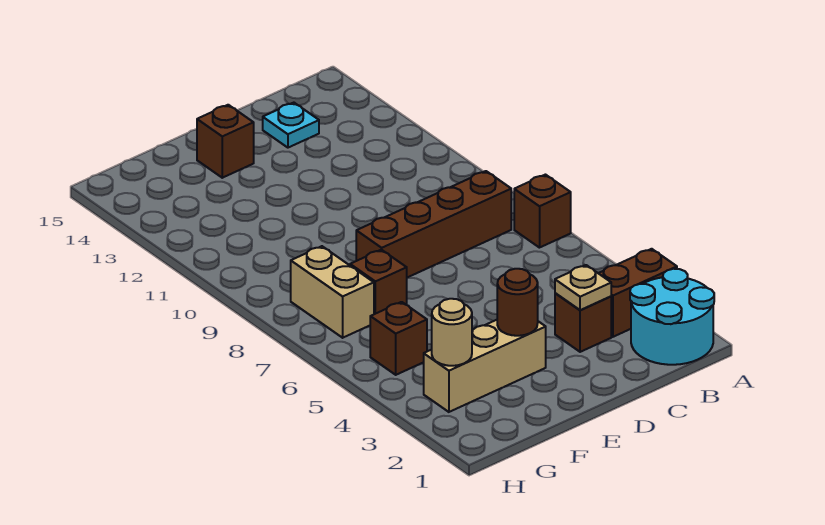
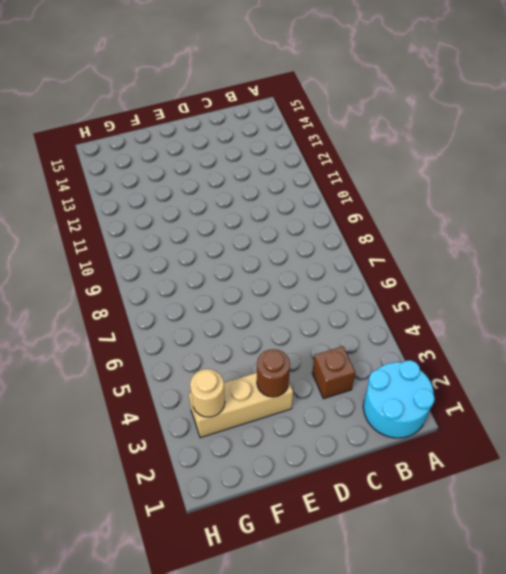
none -> brown 1x2 brick [598,249,677,337]
none -> brown 1x1 brick [514,175,571,248]
none -> brown 1x4 brick [356,171,511,278]

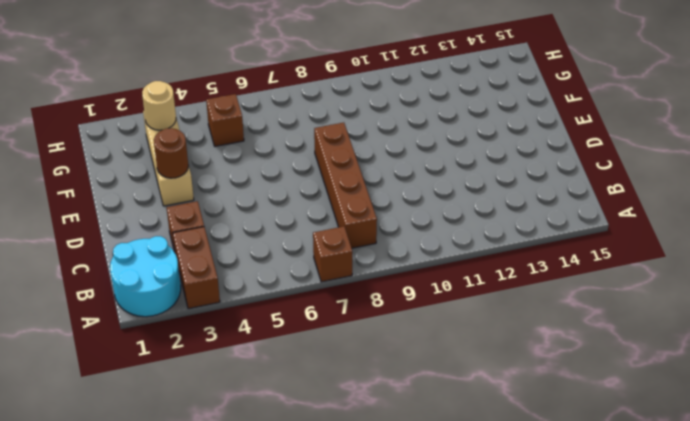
none -> cyan 1x1 plate [263,103,319,148]
none -> brown 1x1 brick [197,105,254,178]
none -> brown 1x1 brick [350,250,407,314]

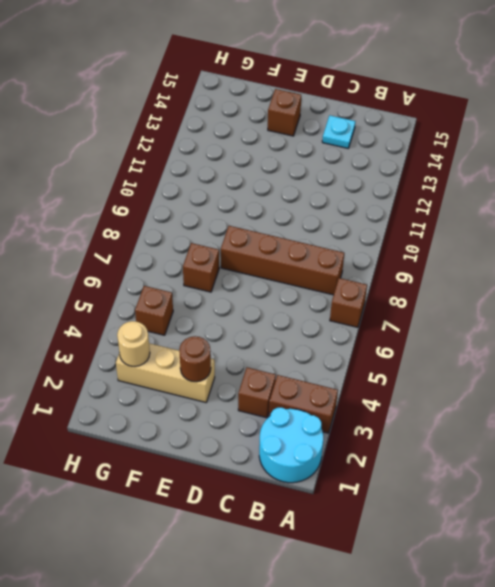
none -> tan 1x2 brick [291,246,374,338]
none -> tan 1x1 plate [555,265,611,310]

